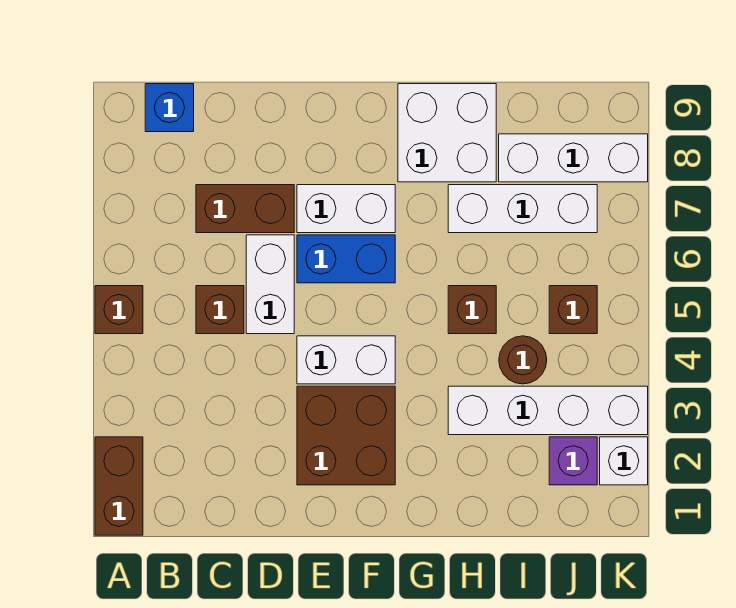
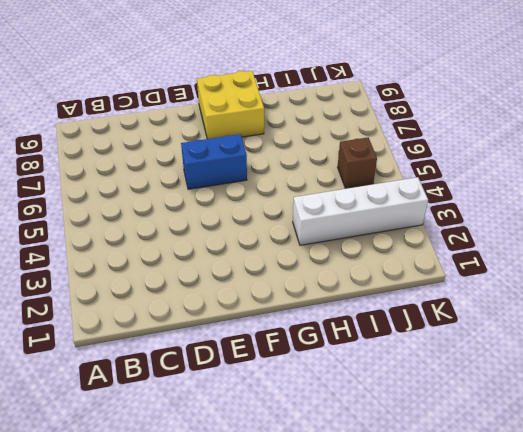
yellow 2x2 brick [197,71,264,139] -> white 2x2 brick [398,84,496,182]
none -> brown 1x2 brick [95,437,143,535]
none -> brown 1x1 brick [95,286,143,334]
none -> blue 1x1 brick [145,84,194,132]

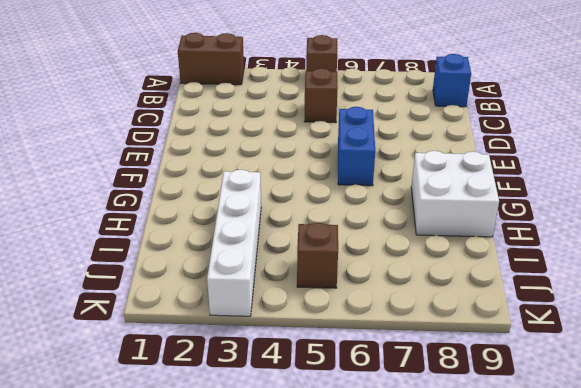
none -> brown 1x2 brick [196,185,294,233]
none -> white 1x2 brick [246,235,294,334]
none -> brown 2x2 brick [297,386,395,485]

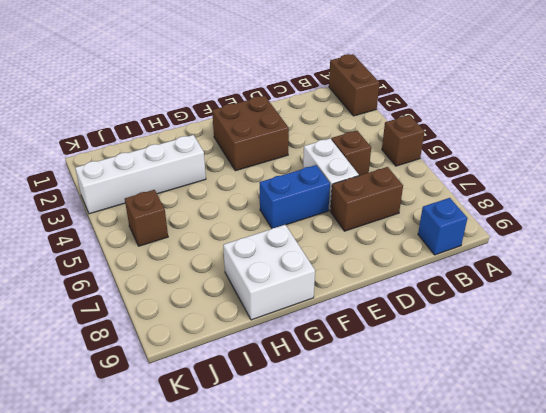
none -> white 1x2 brick [297,336,395,384]
none -> white 1x2 brick [297,185,395,233]
none -> brown 1x1 brick [448,286,496,334]

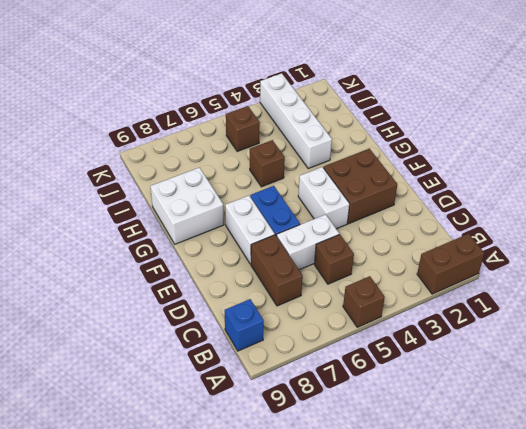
none -> white 1x3 brick [448,185,597,233]
none -> brown 1x1 round brick [499,336,547,384]
none -> white 1x3 brick [499,134,648,182]

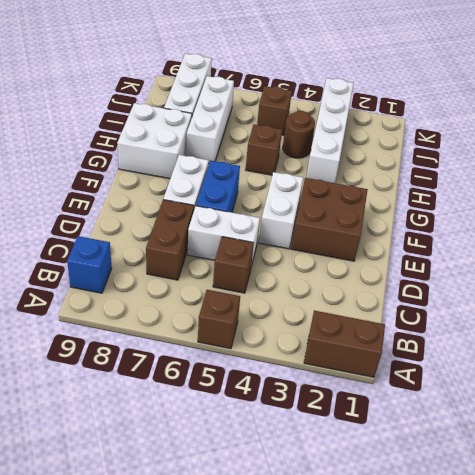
none -> purple 1x1 brick [549,437,597,485]
none -> white 1x1 brick [600,437,648,485]

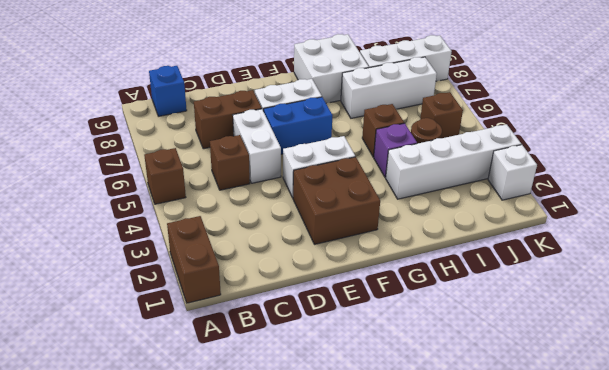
purple 1x1 brick [374,123,417,178] -> purple 1x1 brick moved to [549,437,597,485]

